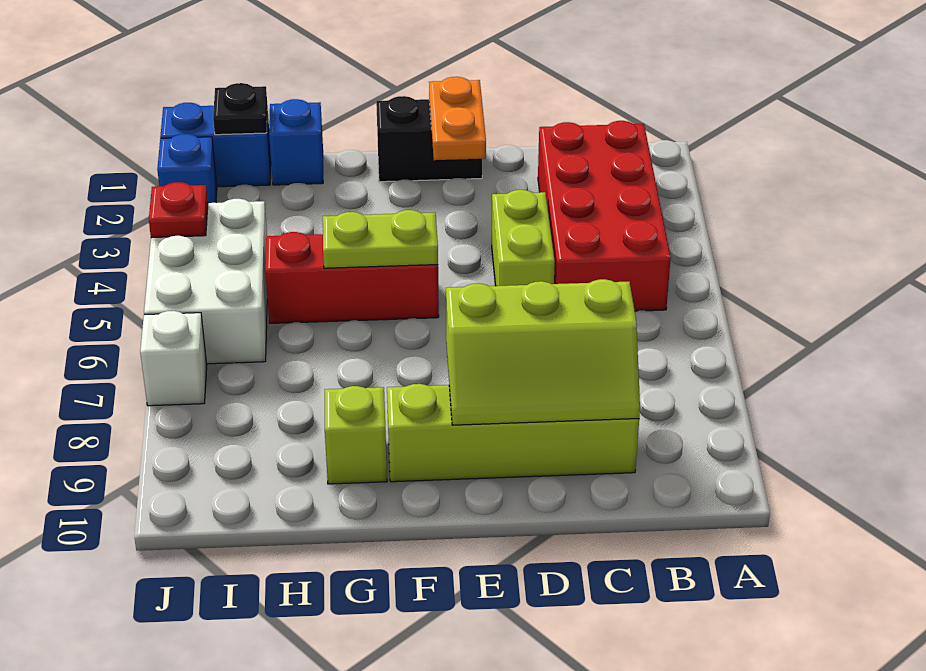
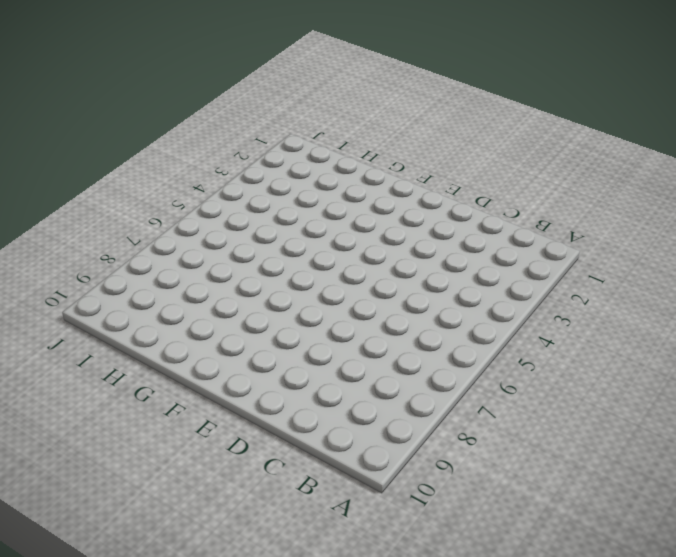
none -> red 2x4 brick [538,121,671,311]
none -> lime 1x4 brick [387,384,639,482]
none -> lime 1x2 brick [492,190,555,286]

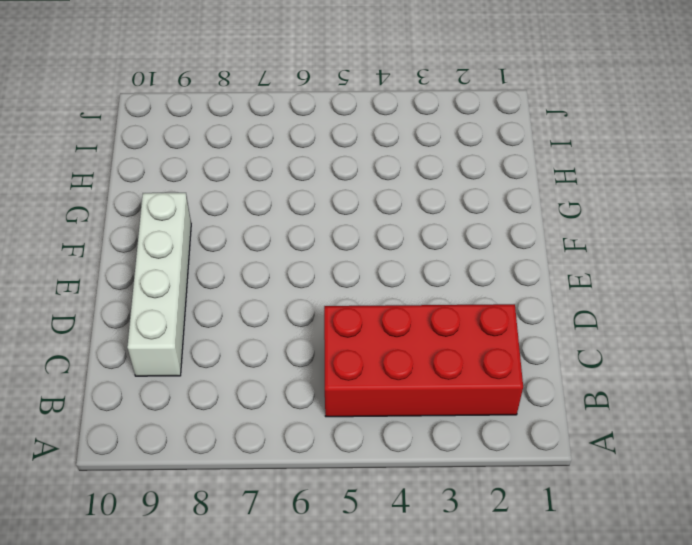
white 1x4 brick [127,193,191,376] -> lime 1x4 brick [387,384,639,482]
none -> lime 1x2 brick [492,190,555,286]
none -> black 1x2 brick [376,96,482,182]
none -> red 1x3 brick [265,232,439,323]

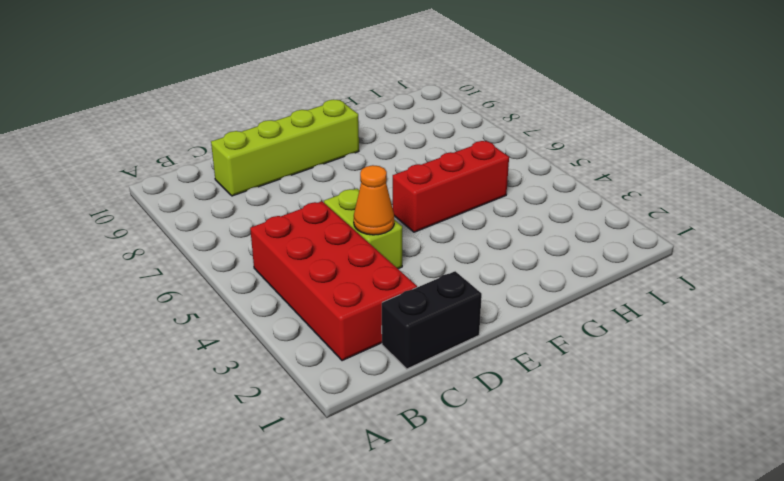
black 1x2 brick [382,271,482,369] -> black 1x2 brick moved to [376,96,482,182]
orange 1x1 cone [354,165,394,235] -> none
none -> lime 1x1 brick [325,386,387,484]
none -> blue 1x1 brick [269,99,323,185]
none -> blue 1x2 brick [160,103,271,187]

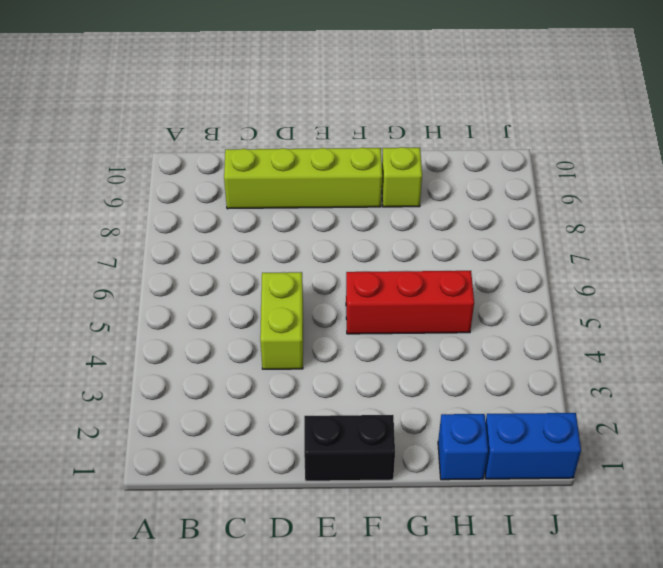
none -> red 2x4 brick [538,121,671,311]
none -> white 2x3 brick [144,199,267,364]
none -> blue 1x1 brick [157,134,217,203]

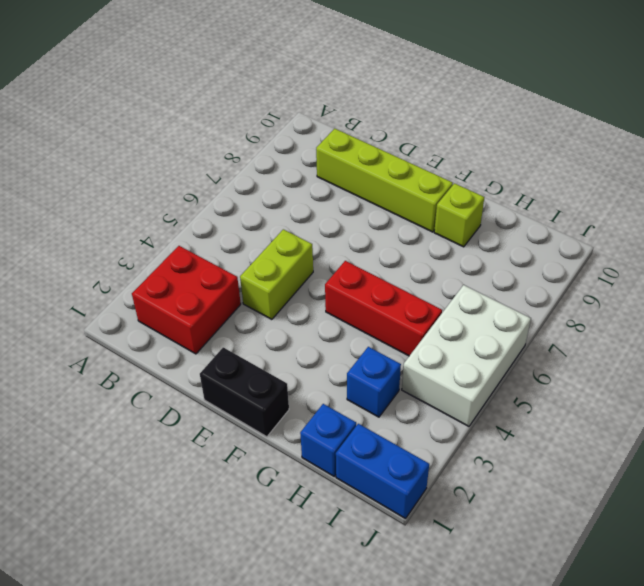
red 2x2 brick [132,246,241,354] -> red 2x4 brick [538,121,671,311]
blue 1x1 brick [347,347,401,417] -> blue 1x1 brick moved to [157,134,217,203]
none -> white 1x1 brick [140,311,207,406]
none -> lime 2x3 slope [446,279,640,425]
none -> orange 1x2 plate [429,77,486,160]

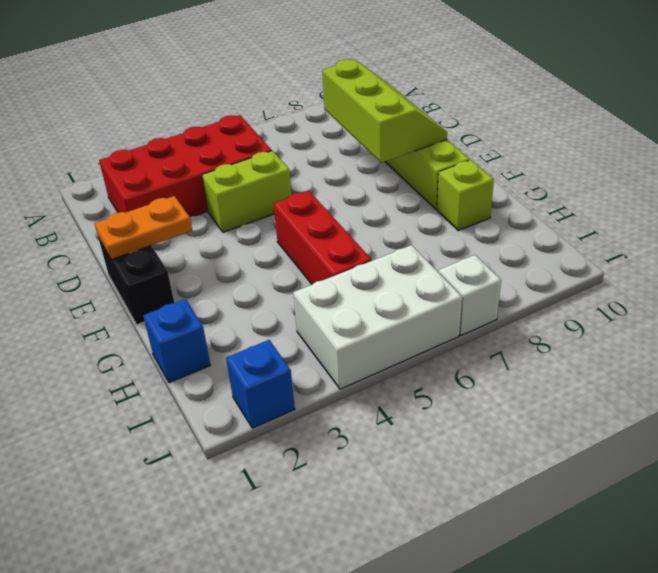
none -> blue 1x2 brick [160,103,271,187]
none -> lime 1x2 plate [323,210,438,268]
none -> black 1x1 plate [213,83,267,135]

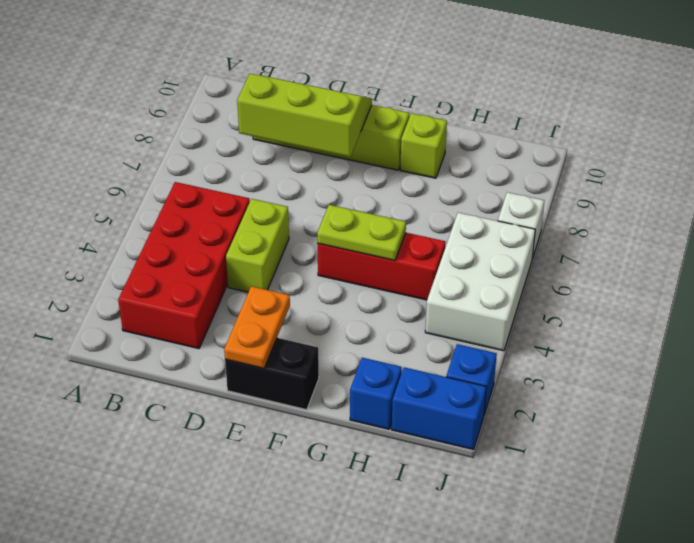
none -> black 1x1 plate [213,83,267,135]
none -> red 1x1 plate [149,182,208,238]

